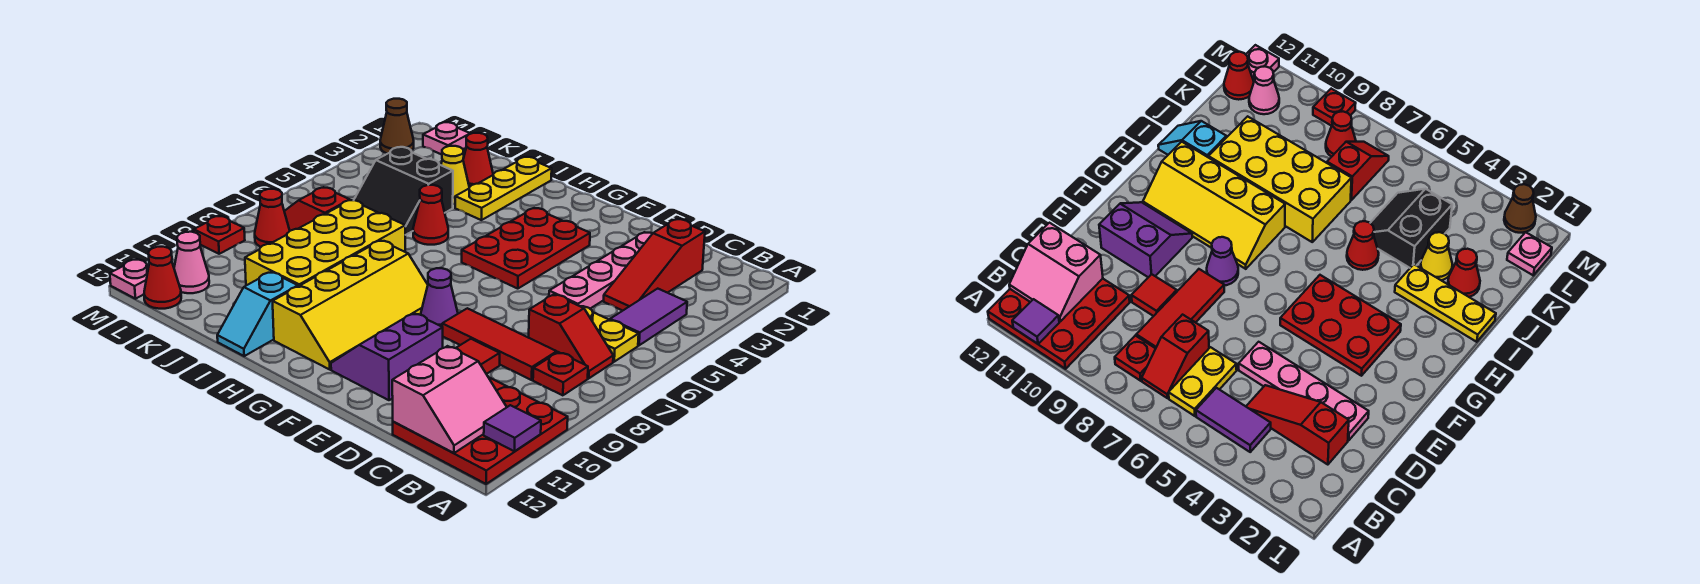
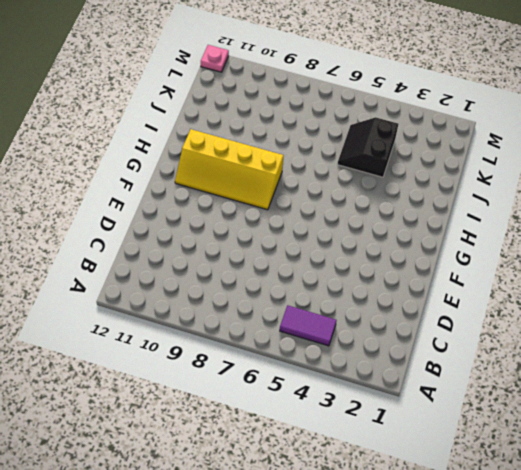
none -> red 3x3 plate [393,377,568,484]
none -> yellow 1x2 plate [581,306,639,362]
none -> red 1x2 slope [529,294,613,378]
none -> red 1x1 plate [533,352,588,395]

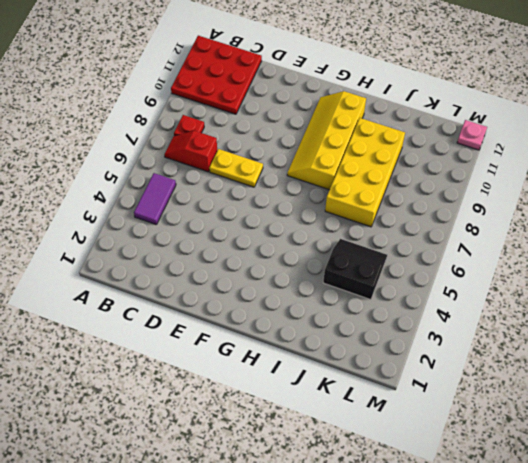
yellow 1x2 plate [209,149,263,187] -> yellow 1x2 plate moved to [581,306,639,362]
none -> red 1x3 slope [604,219,705,311]
none -> red 1x3 tile [442,308,557,380]
none -> pink 1x4 plate [549,232,653,309]
none -> red 1x1 tile [456,339,500,374]

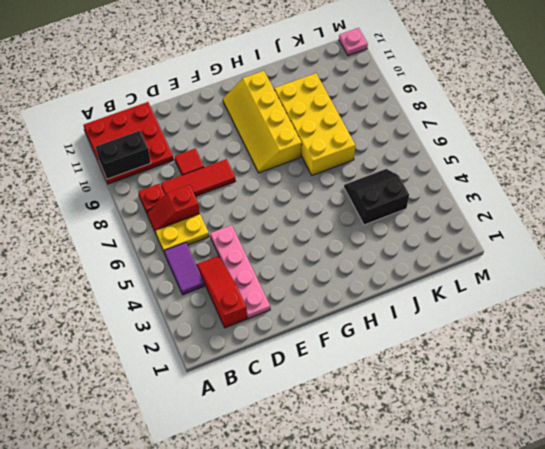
black 1x2 brick [96,131,151,179] -> none
none -> purple 2x2 slope [331,313,443,400]
none -> red 2x3 plate [462,208,590,289]
none -> purple 1x1 cone [421,268,458,327]
none -> yellow 1x3 plate [455,157,552,220]

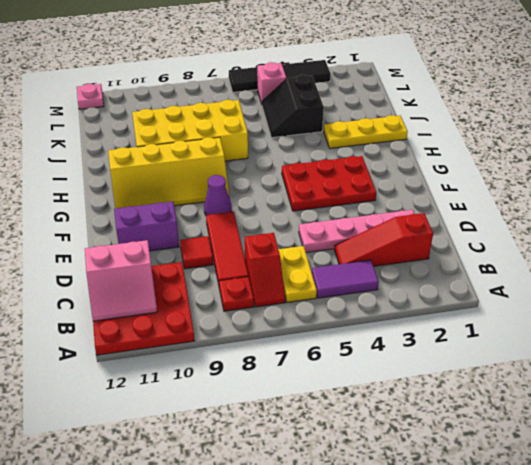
pink 1x1 brick [257,62,286,104] -> none
black 1x4 tile [229,60,331,92] -> none
none -> red 1x1 cone [413,185,448,245]
none -> cyan 1x2 slope [217,272,298,356]
none -> red 1x1 cone [463,133,493,187]
none -> yellow 1x1 cone [441,146,469,204]

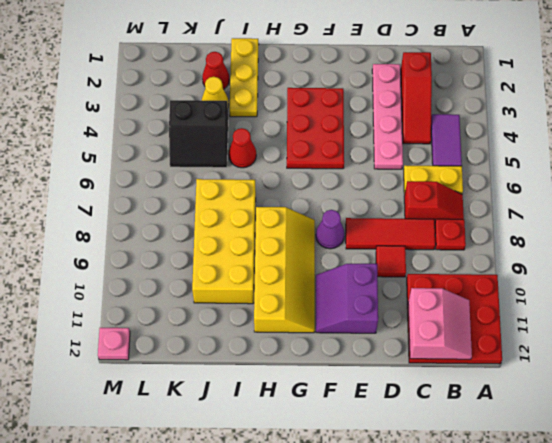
none -> cyan 1x2 slope [217,272,298,356]
none -> red 1x2 slope [284,187,350,231]
none -> pink 1x1 plate [423,122,470,155]
none -> red 1x1 cone [255,189,290,247]

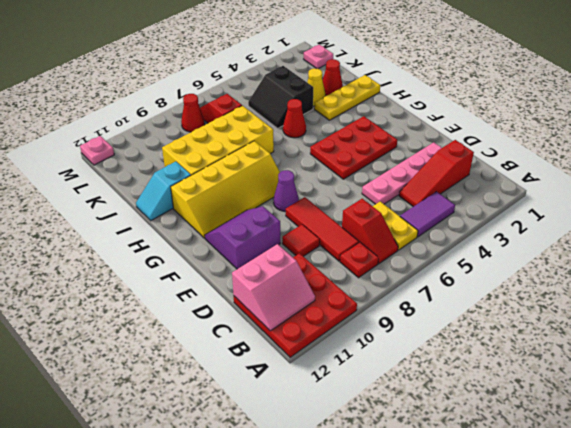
none -> pink 1x1 cone [174,232,209,293]
none -> red 1x1 cone [144,247,181,309]
none -> brown 1x1 cone [380,99,414,154]
none -> red 1x1 plate [194,216,245,254]

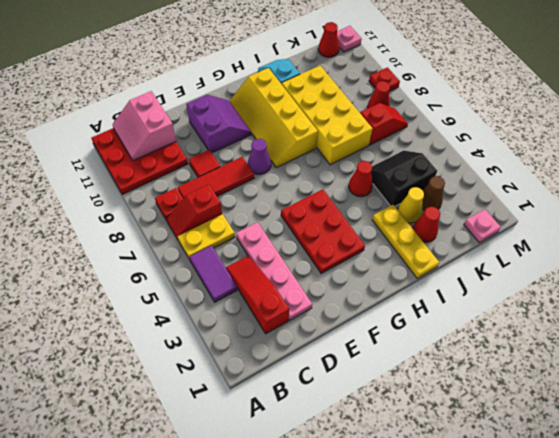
brown 1x1 cone [422,176,445,210] -> brown 1x1 cone moved to [380,99,414,154]
none -> pink 1x1 cone [174,232,209,293]
none -> purple 1x1 tile [484,405,541,451]

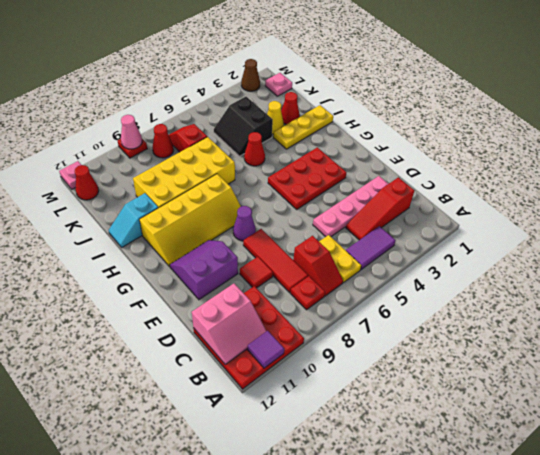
pink 1x1 cone [121,115,142,149] -> pink 1x1 cone moved to [174,232,209,293]

